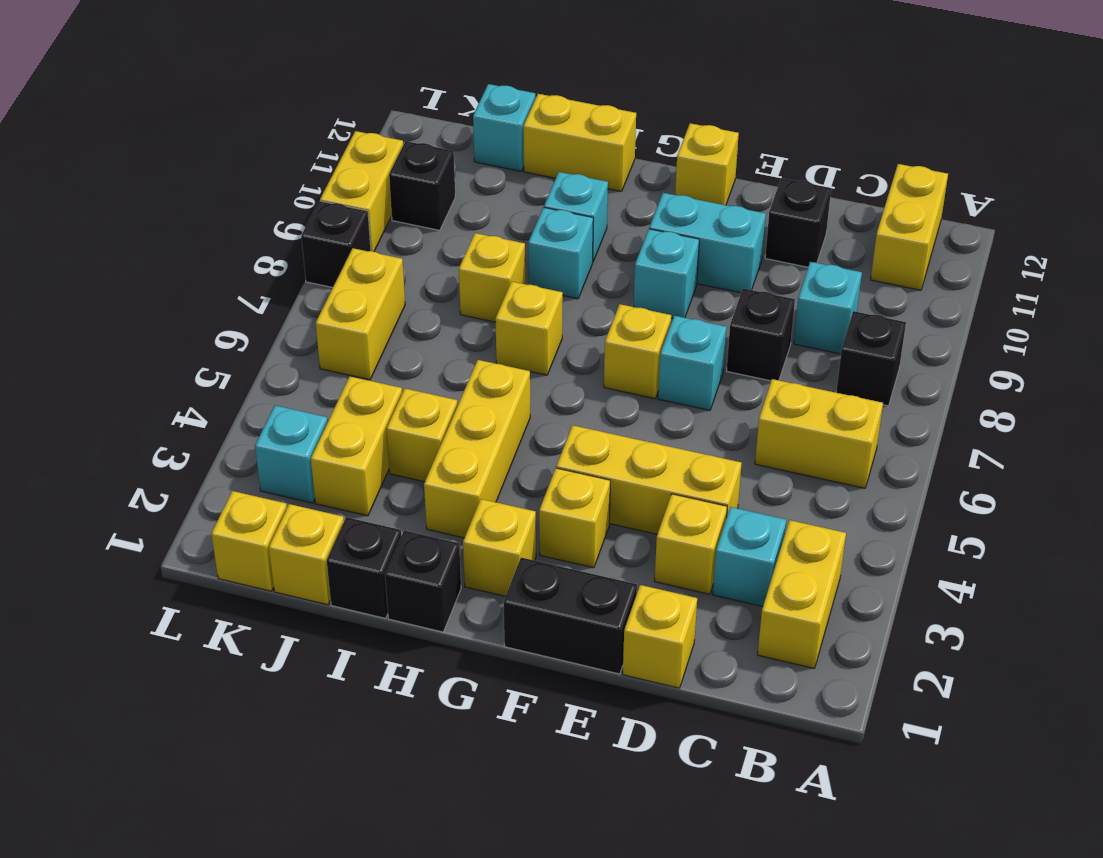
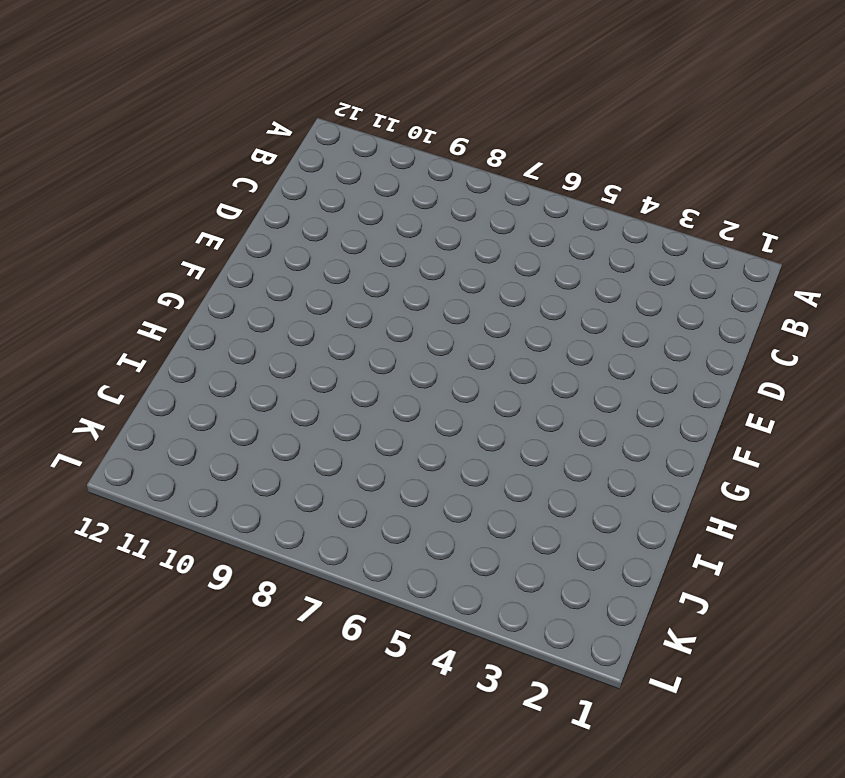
none -> yellow 1x2 brick [758,520,846,668]
none -> yellow 1x2 brick [755,379,883,488]
none -> black 1x1 brick [836,311,906,406]
none -> yellow 1x2 brick [871,164,948,290]

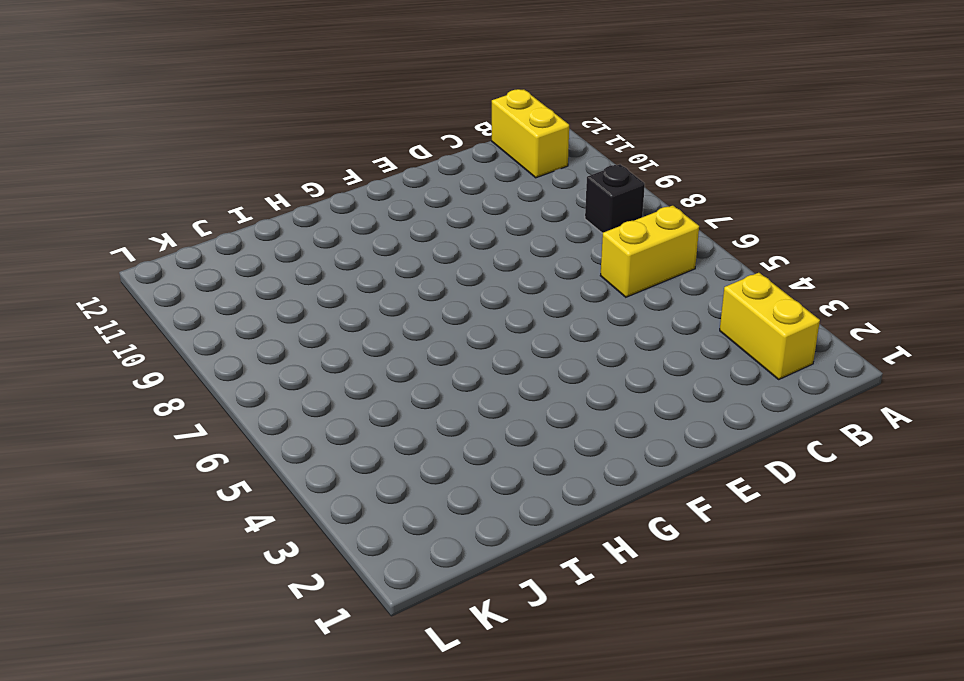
none -> cyan 1x1 brick [713,507,786,607]
none -> cyan 1x1 brick [794,262,862,354]
none -> yellow 1x1 brick [623,585,697,688]
none -> yellow 1x1 brick [655,494,727,594]

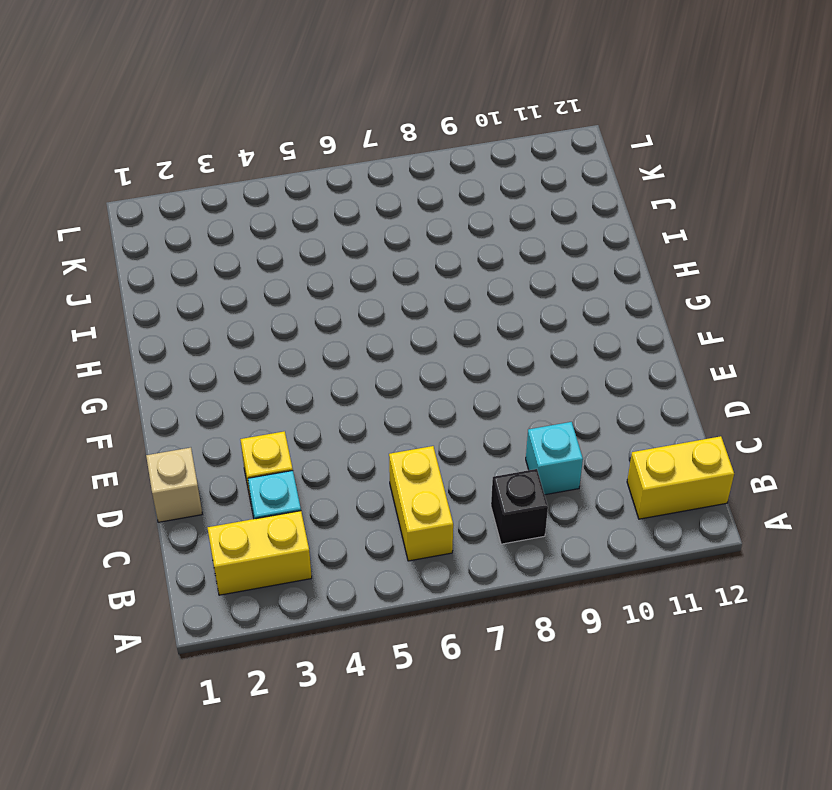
tan 1x1 brick [146,448,202,522] -> yellow 1x1 brick [623,585,697,688]
none -> yellow 1x3 brick [556,425,742,534]
none -> black 1x1 brick [727,288,795,381]
none -> black 1x1 brick [765,178,831,267]
none -> black 1x2 brick [504,558,637,674]

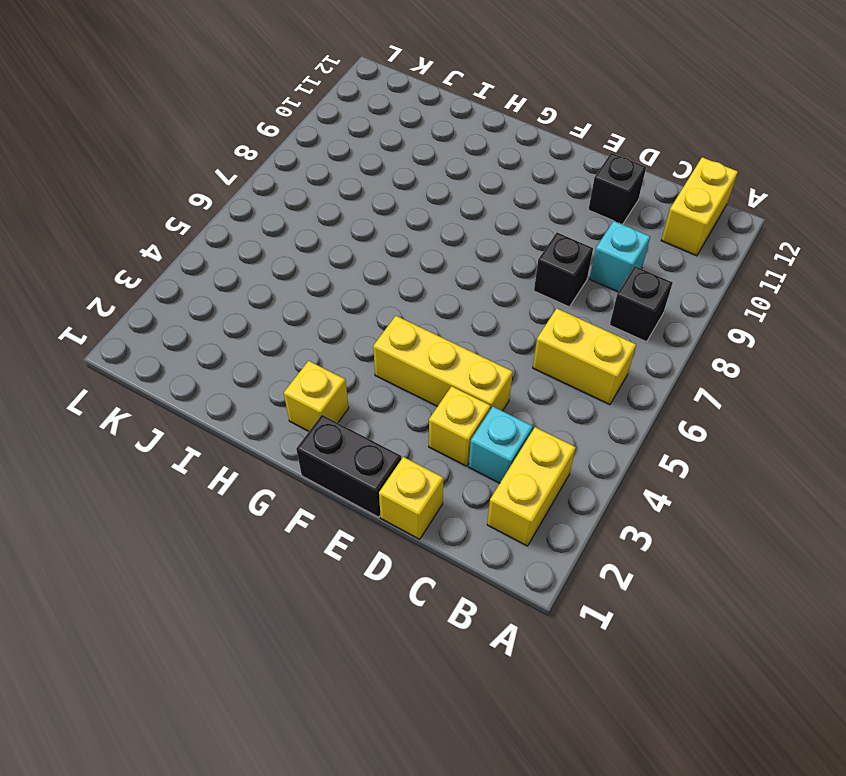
none -> cyan 1x1 brick [658,316,727,410]
none -> cyan 1x2 brick [649,193,766,293]
none -> yellow 1x1 brick [539,468,610,568]
none -> yellow 1x1 brick [604,304,671,399]

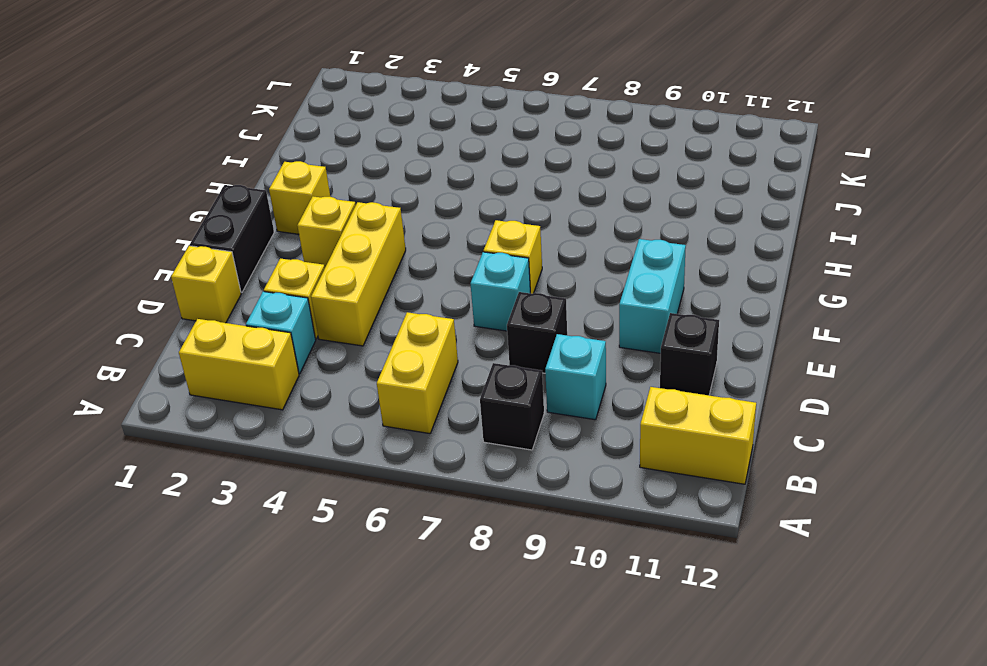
none -> cyan 1x1 brick [634,229,699,319]
none -> yellow 1x1 brick [675,123,739,205]
none -> black 1x1 brick [385,531,461,632]
none -> yellow 1x3 brick [424,360,530,538]

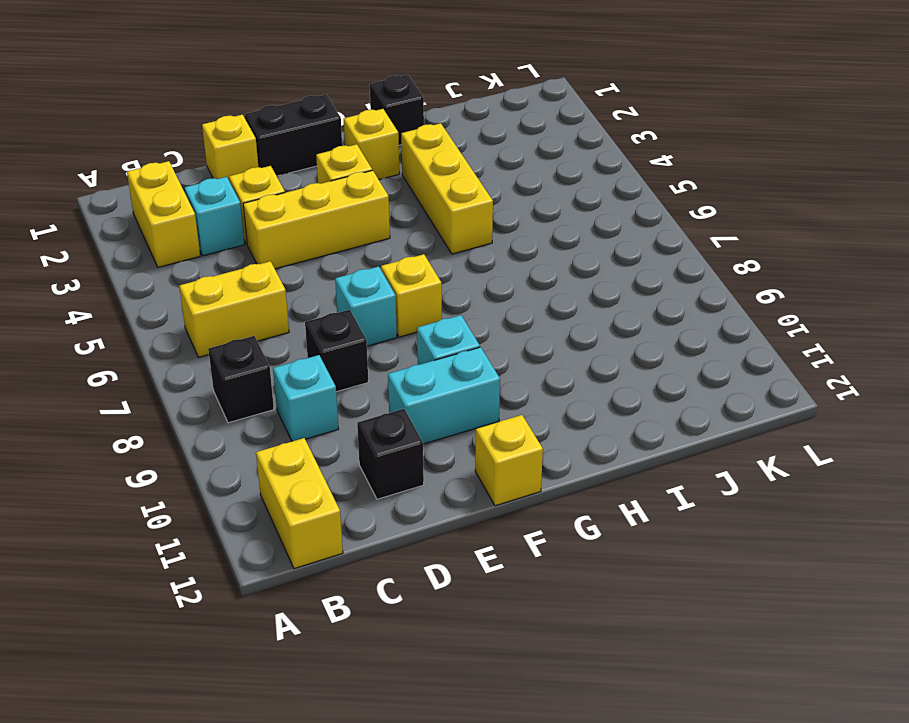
none -> yellow 1x1 brick [495,282,563,375]
none -> cyan 1x1 brick [528,207,593,299]
none -> cyan 1x1 brick [544,172,608,261]
none -> yellow 1x2 brick [523,94,636,192]

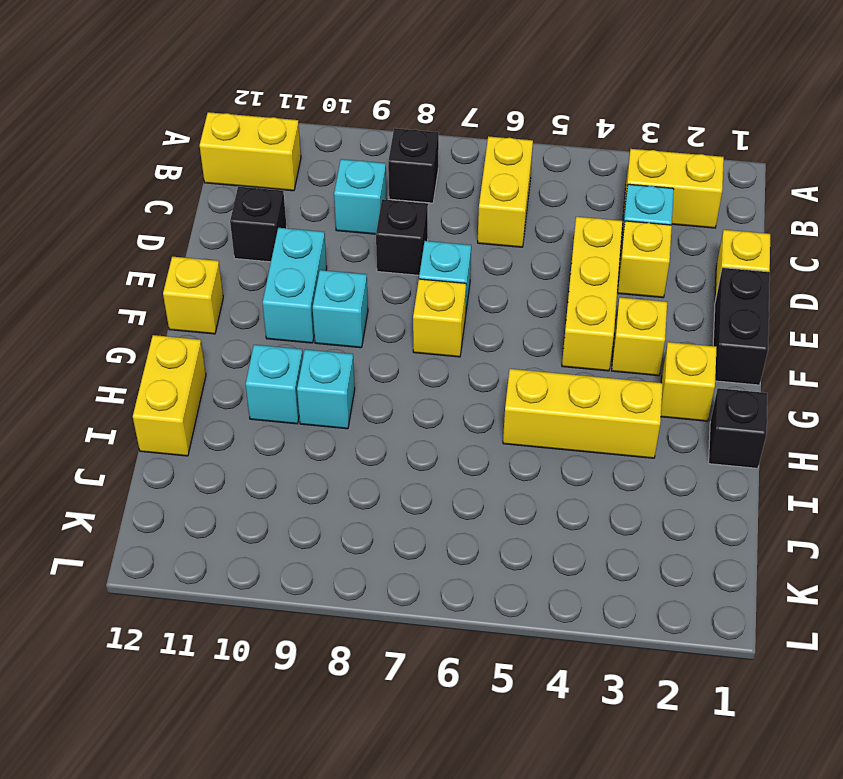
none -> yellow 1x1 brick [495,282,563,375]
none -> black 1x1 brick [327,517,401,618]
none -> yellow 1x1 brick [387,389,457,482]
none -> yellow 1x1 brick [459,233,525,322]

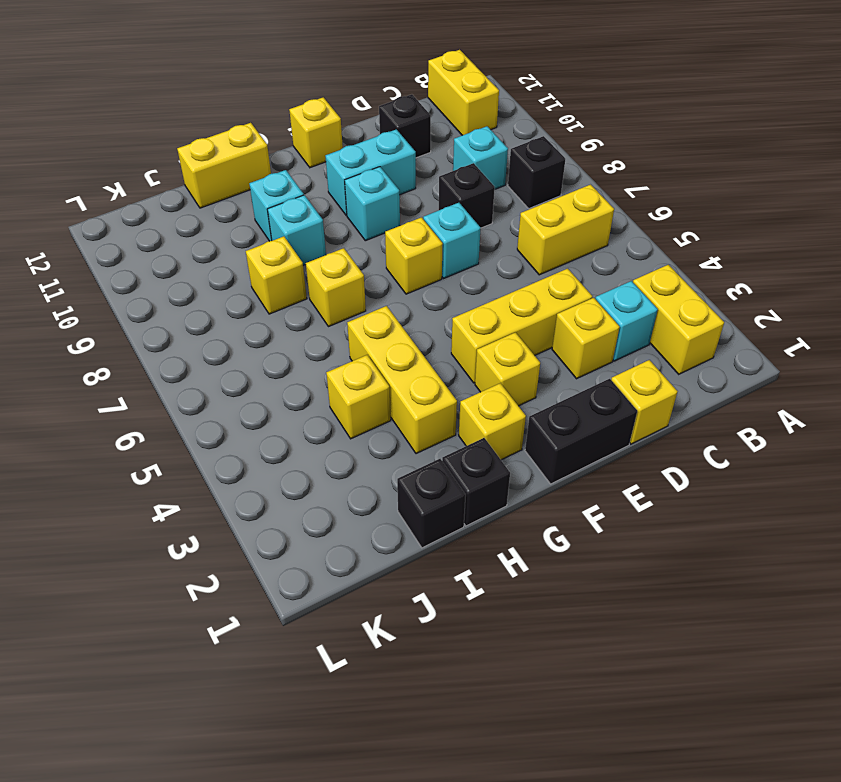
none -> yellow 1x1 brick [269,504,344,605]
none -> yellow 1x2 brick [311,377,402,516]
none -> cyan 1x1 brick [473,84,536,171]
none -> yellow 1x1 brick [211,491,287,591]

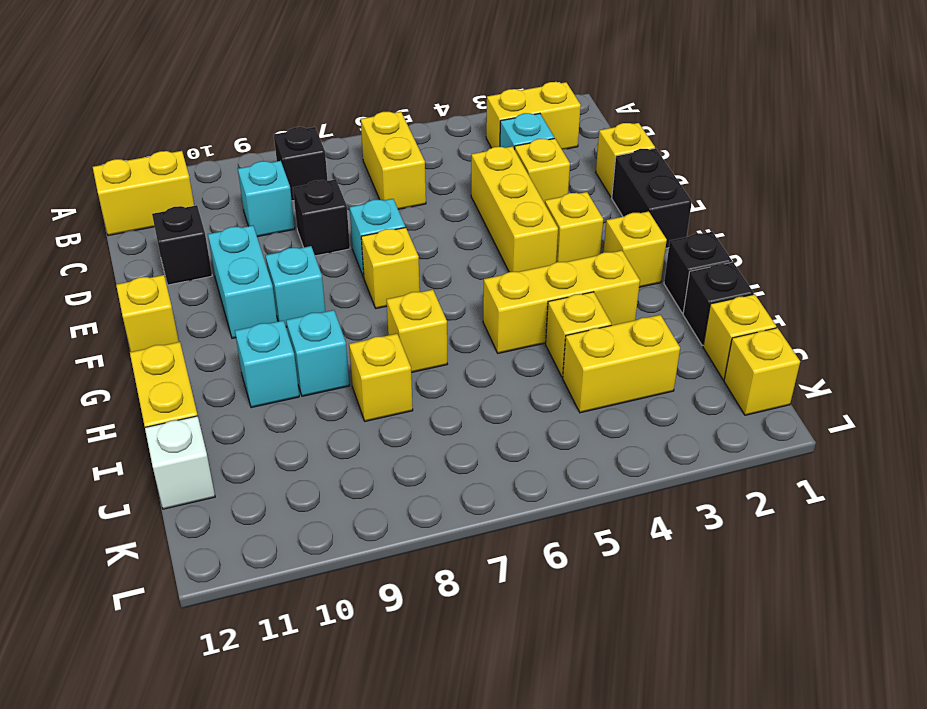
white 1x1 brick [145,416,215,509] -> cyan 1x1 brick [473,84,536,171]
none -> cyan 1x1 brick [255,406,328,503]
none -> yellow 1x2 brick [316,248,405,380]
none -> black 1x1 brick [389,141,455,230]
none -> black 1x1 brick [301,201,371,288]

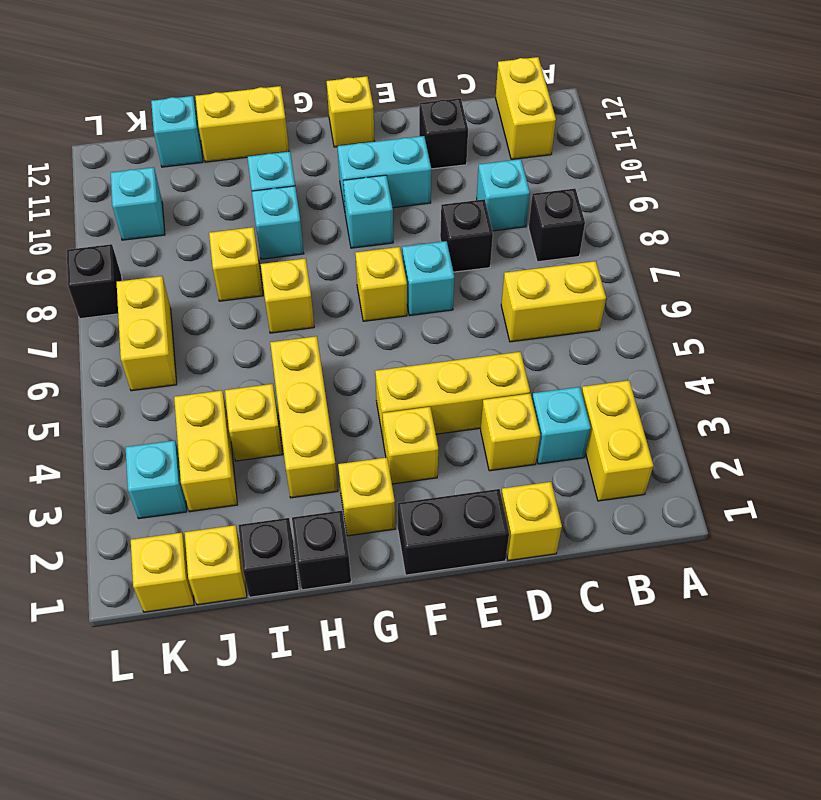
cyan 1x1 brick [111,167,165,240] -> black 1x1 brick [389,141,455,230]
none -> yellow 1x2 brick [320,131,403,252]

